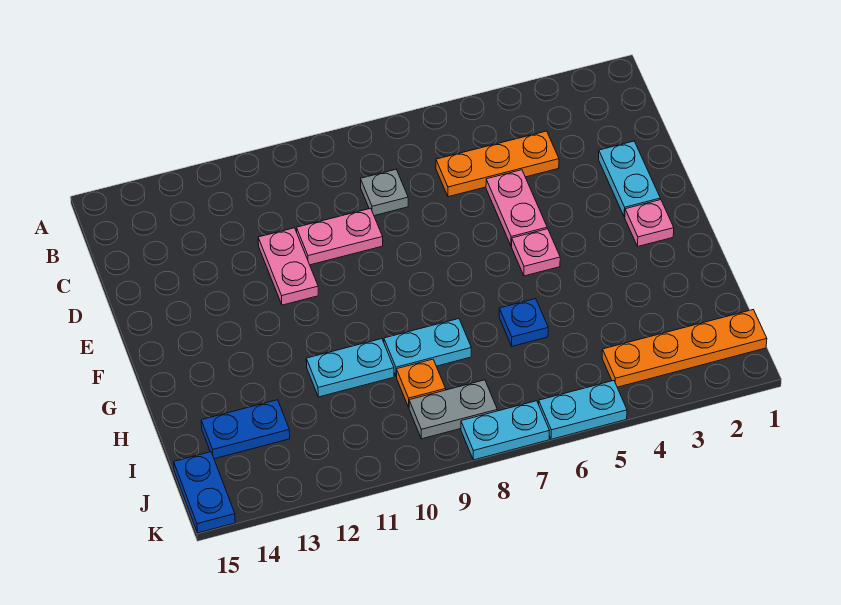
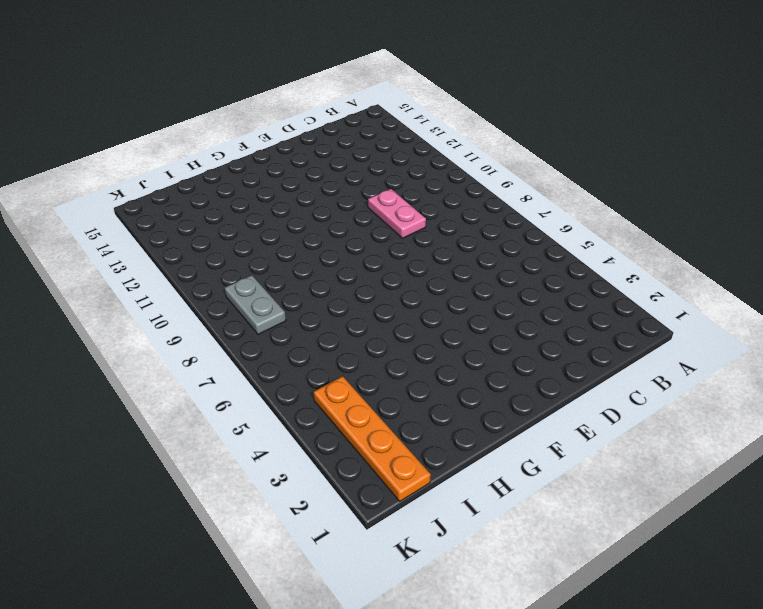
none -> orange 1x3 plate [436,131,559,197]
none -> grey 1x1 plate [361,170,408,216]
none -> cyan 1x2 plate [599,141,660,217]

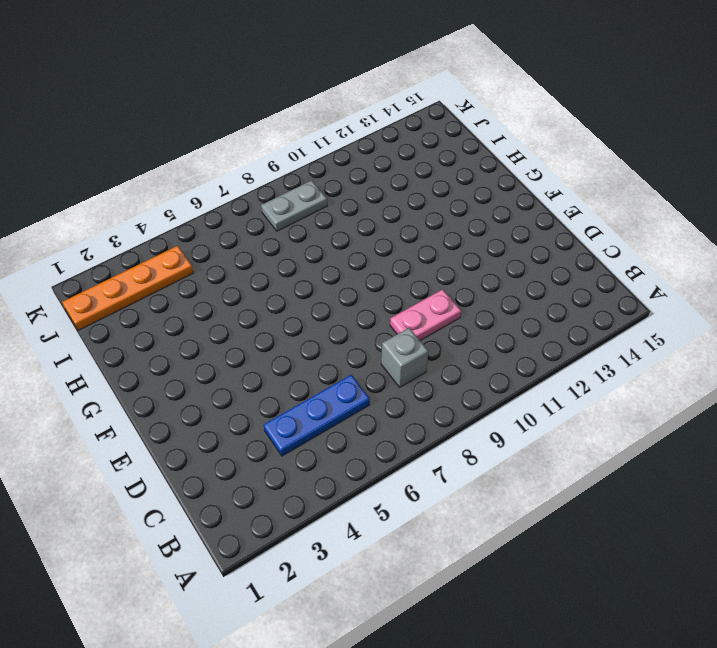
blue 1x3 plate [264,375,370,456] -> orange 1x3 plate [436,131,559,197]
grey 1x1 brick [381,328,428,387] -> grey 1x1 plate [361,170,408,216]
none -> cyan 1x2 plate [599,141,660,217]
none -> pink 1x2 plate [486,170,547,246]
none -> pink 1x2 plate [258,228,318,305]

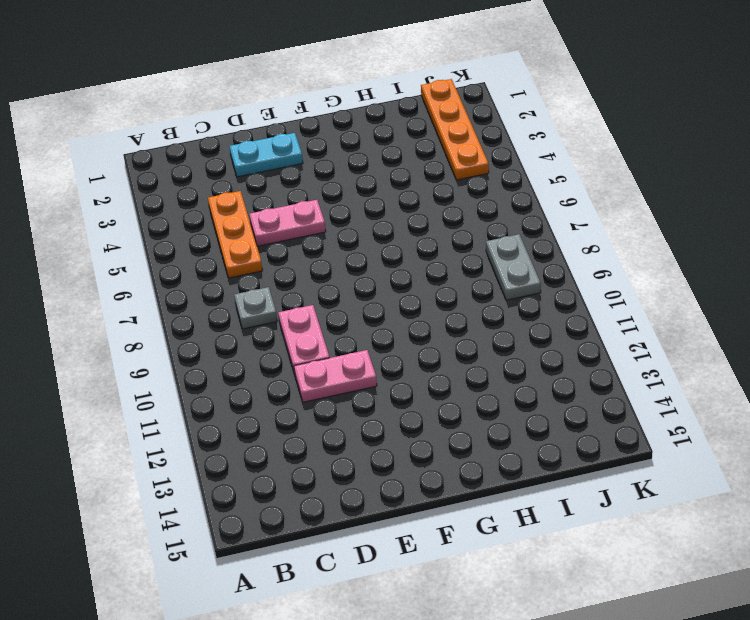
none -> pink 1x1 plate [625,200,674,246]
none -> pink 1x1 plate [512,229,560,276]
none -> blue 1x1 plate [499,299,548,346]

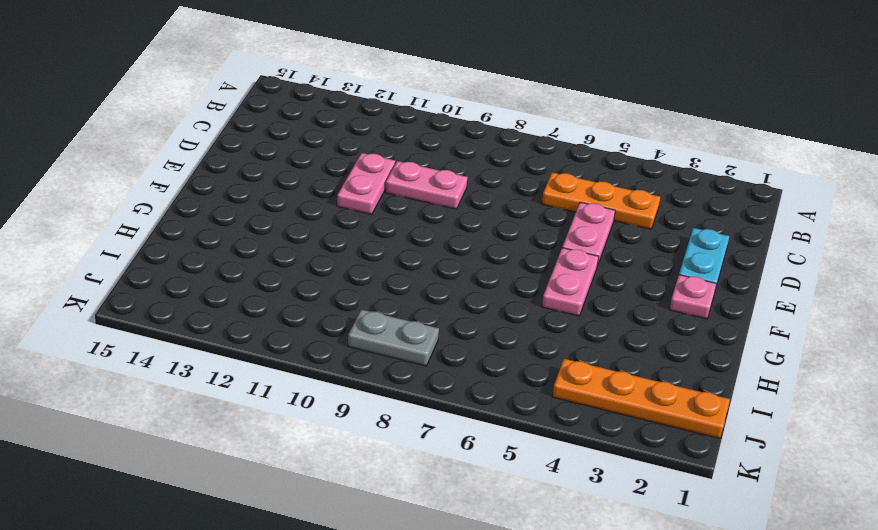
pink 1x2 plate [542,248,599,316] -> pink 1x1 plate [512,229,560,276]
none -> grey 1x1 plate [361,170,408,216]
none -> blue 1x1 plate [499,299,548,346]
none -> cyan 1x2 plate [384,319,471,377]

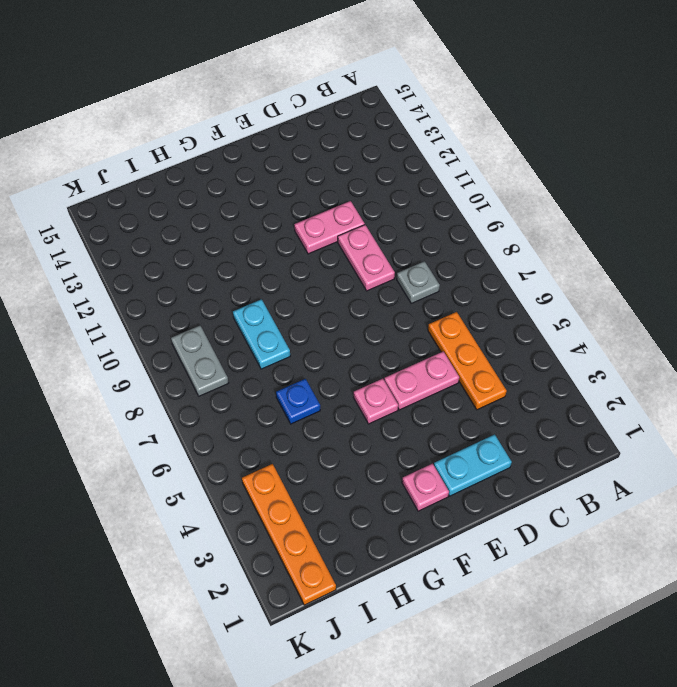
none -> cyan 1x2 plate [306,339,394,397]
none -> orange 1x1 plate [397,359,446,407]
none -> blue 1x2 plate [201,400,290,459]

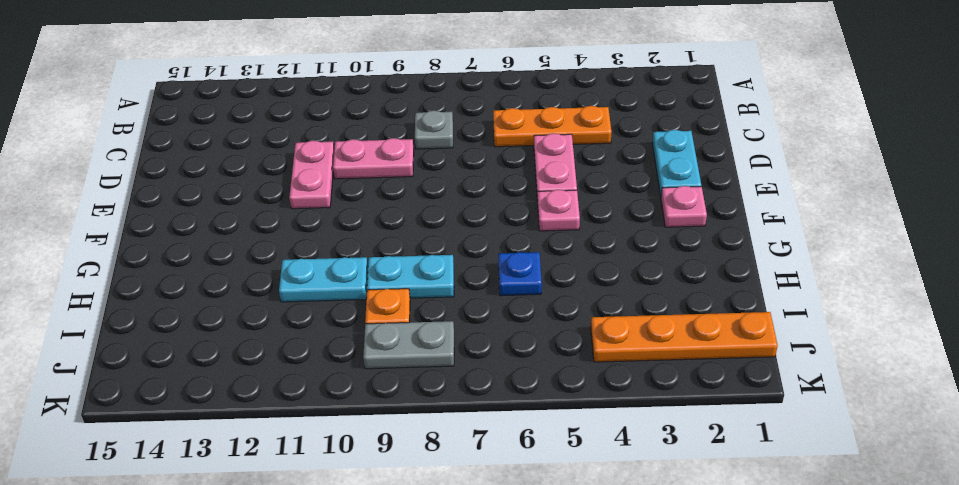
none -> blue 1x2 plate [201,400,290,459]
none -> blue 1x2 plate [174,452,235,533]
none -> cyan 1x2 plate [539,381,627,439]

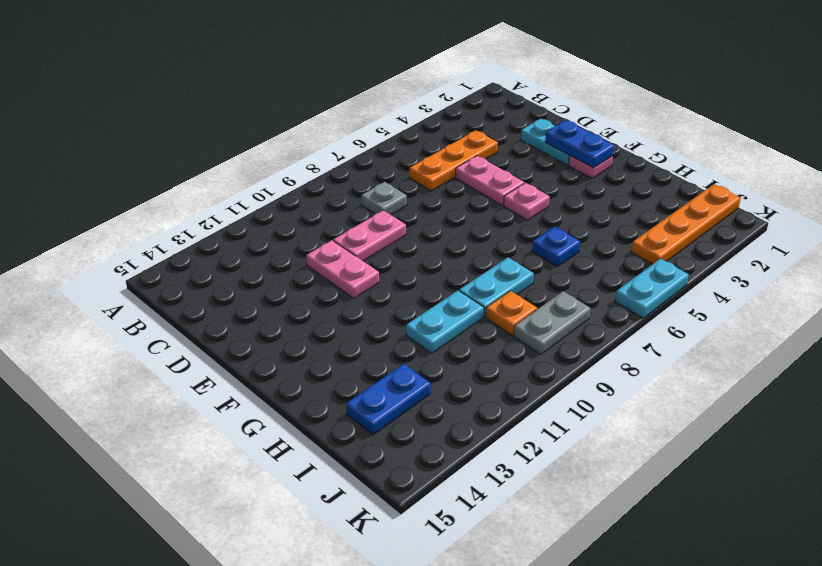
blue 1x2 plate [545,120,614,168] -> blue 1x2 plate moved to [174,452,235,533]
none -> cyan 1x2 plate [461,401,549,460]

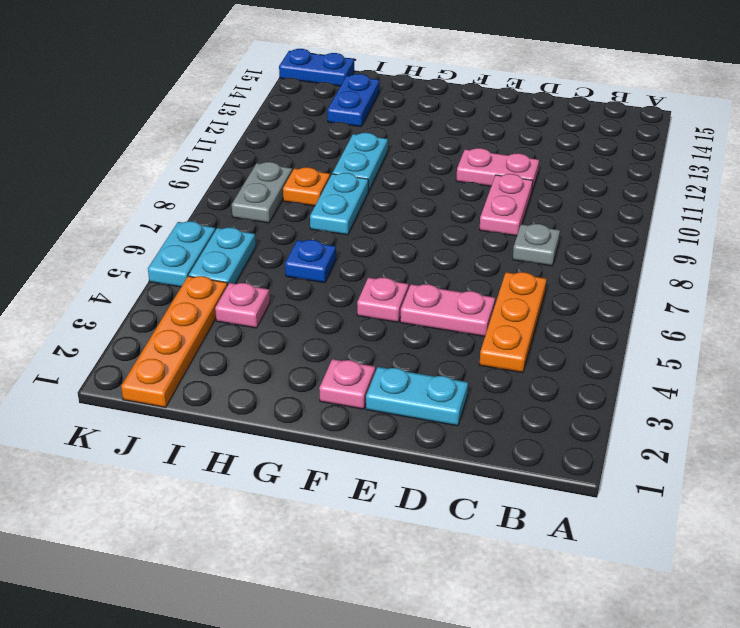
pink 1x1 plate [215,283,270,328] -> none
cyan 1x2 plate [189,228,256,285] -> cyan 1x2 plate moved to [461,401,549,460]

